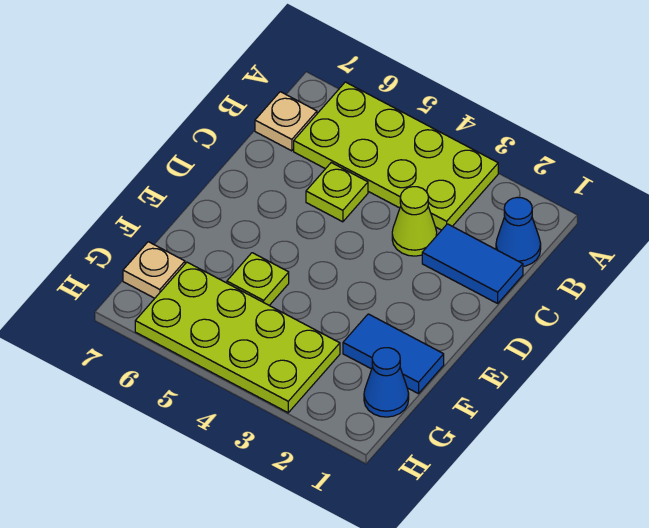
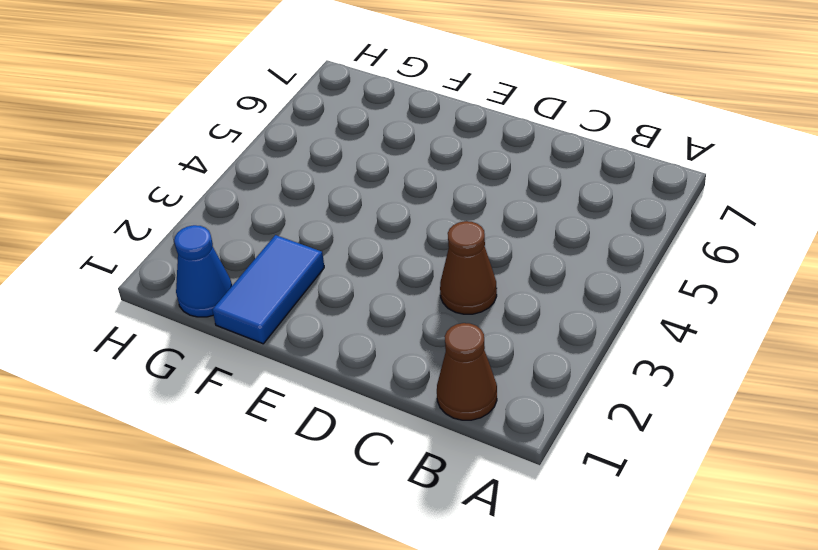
brown 1x1 cone [437,323,497,420] -> blue 1x1 cone [496,198,541,266]
brown 1x1 cone [440,221,497,314] -> lime 1x1 cone [392,187,437,256]
none -> lime 2x4 plate [294,82,498,230]
none -> tan 1x1 plate [255,92,317,151]

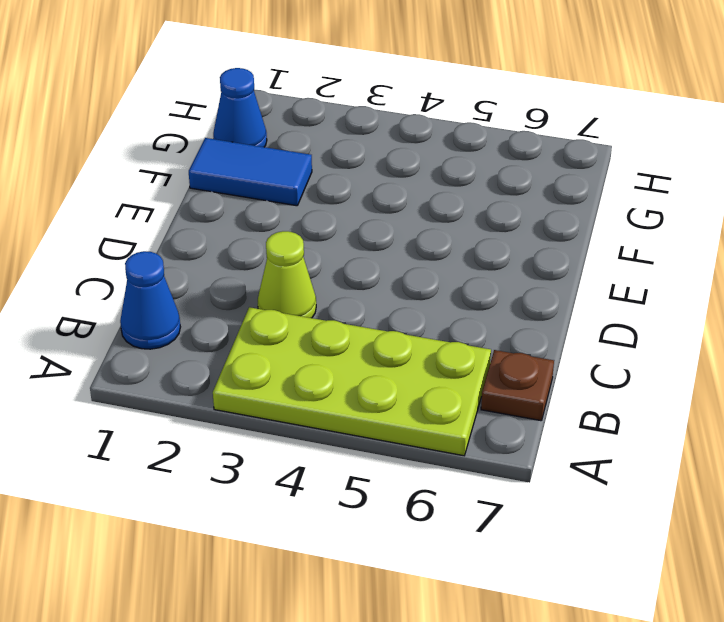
brown 1x1 plate [481,350,554,421] -> tan 1x1 plate [255,92,317,151]
none -> blue 1x2 tile [422,224,523,303]
none -> lime 1x1 plate [306,163,368,222]

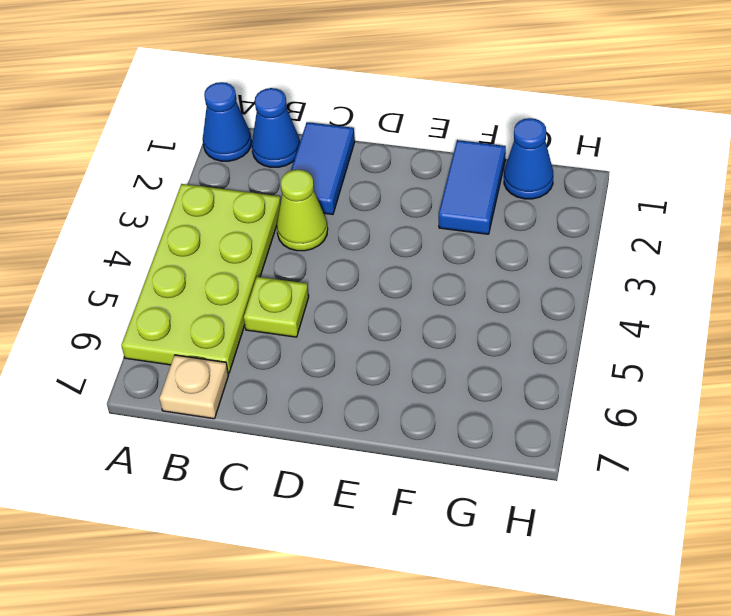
blue 1x1 cone [203,82,252,161] -> none
none -> lime 1x1 plate [227,253,289,305]
none -> lime 2x4 plate [135,262,340,413]

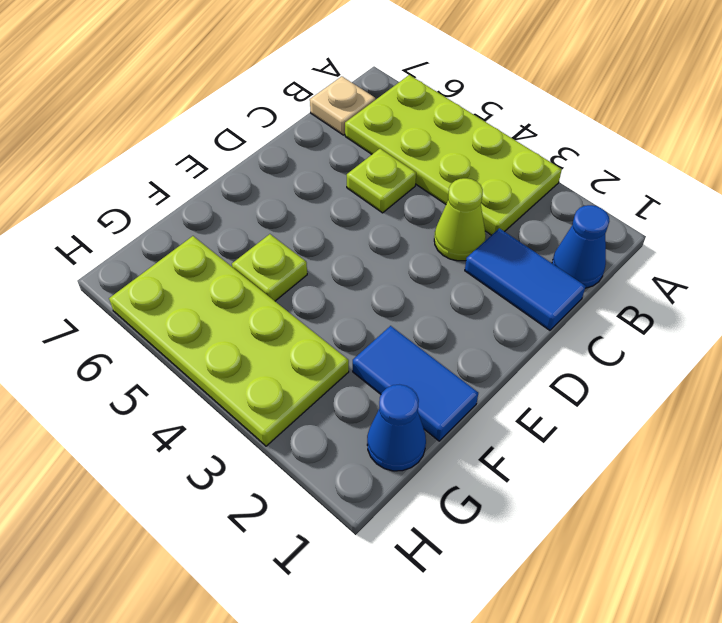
none -> tan 1x1 plate [123,242,185,298]

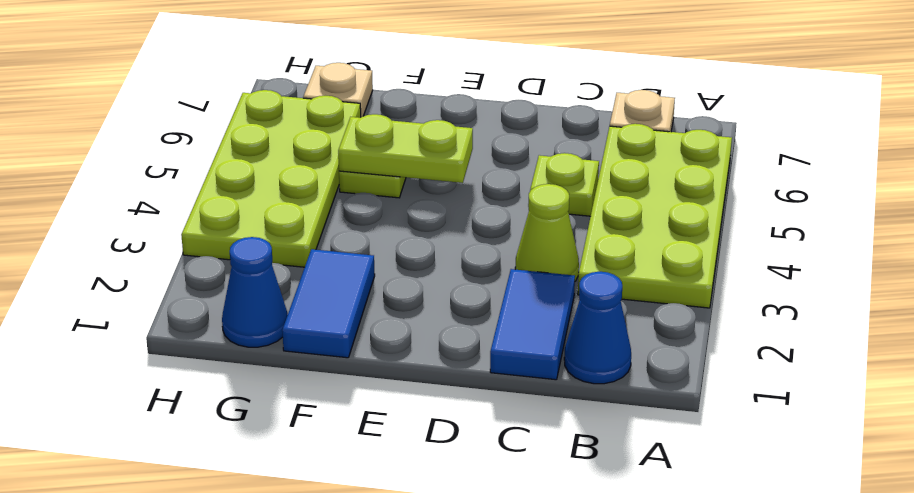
lime 1x2 plate [338,114,473,183] -> none

